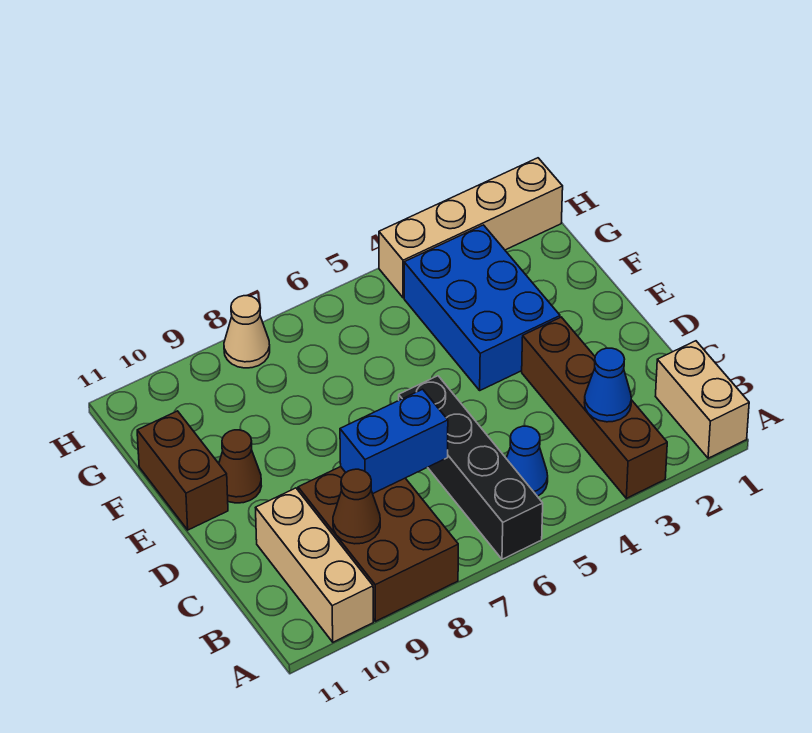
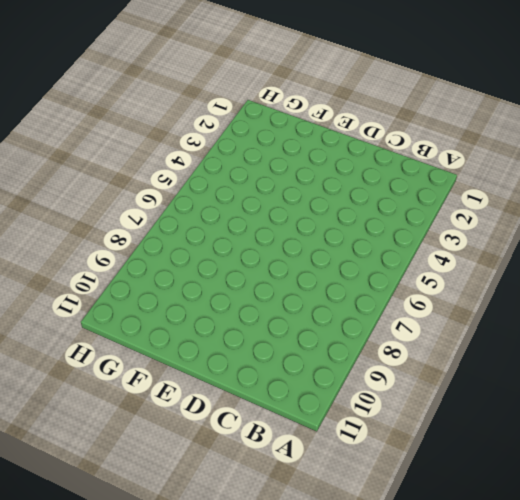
none -> tan 1x2 brick [655,341,749,458]
none -> brown 1x4 brick [522,317,667,498]
none -> black 1x4 brick [399,376,543,559]

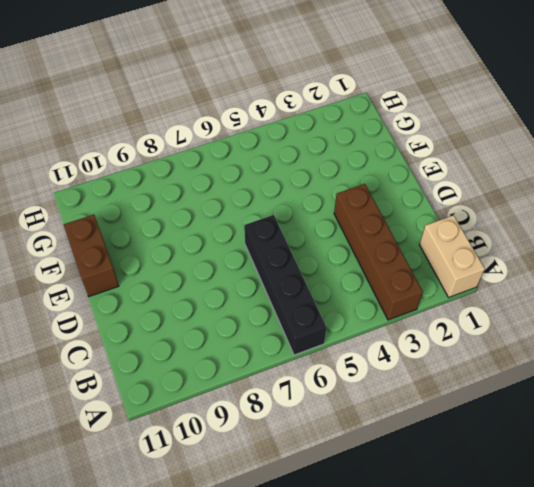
none -> brown 2x3 brick [298,467,458,621]
none -> tan 1x3 brick [256,488,373,642]
none -> blue 1x1 cone [506,426,548,496]

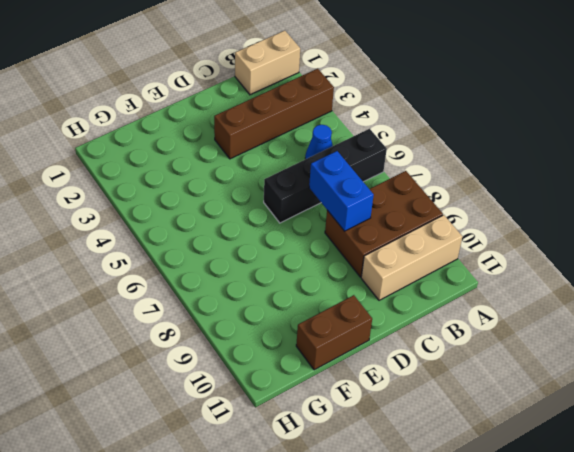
none -> blue 2x3 brick [404,225,560,390]
none -> brown 1x1 cone [219,430,261,503]
none -> tan 1x4 brick [379,158,563,298]

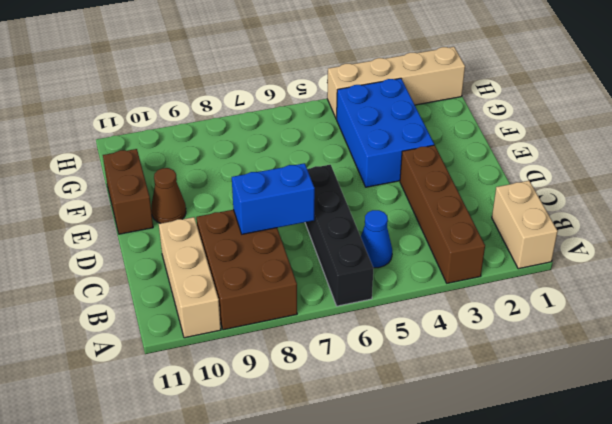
none -> tan 1x1 cone [224,296,270,368]
none -> blue 1x1 cone [584,348,631,422]
none -> brown 1x1 cone [333,469,380,544]

